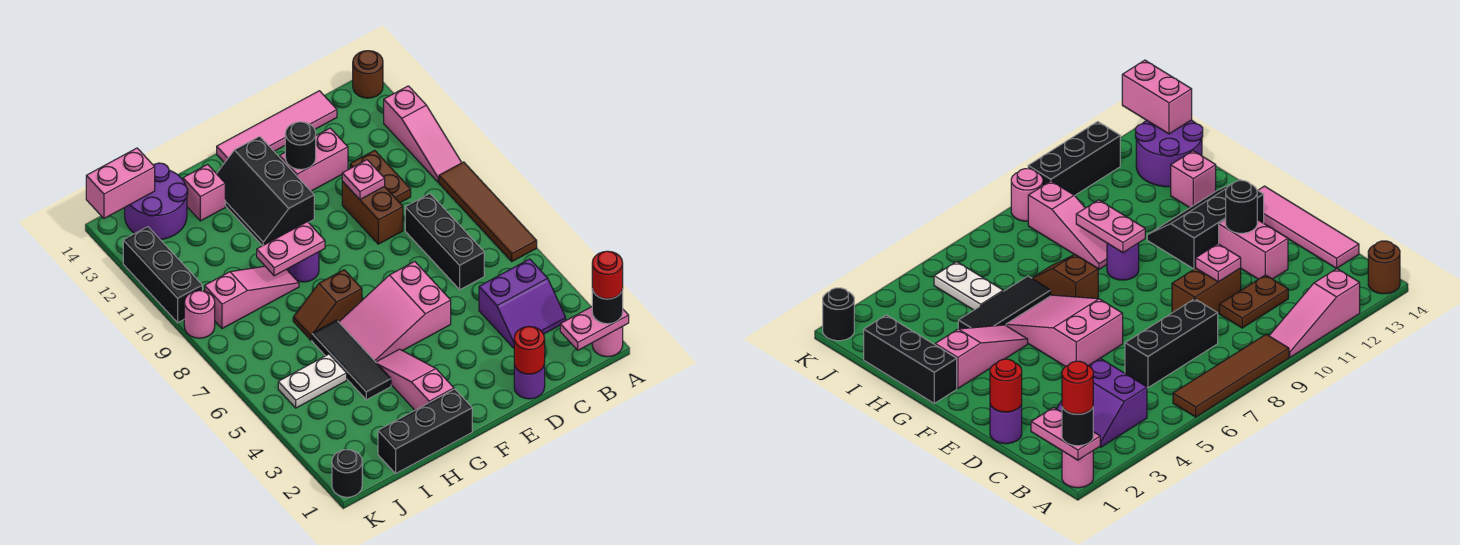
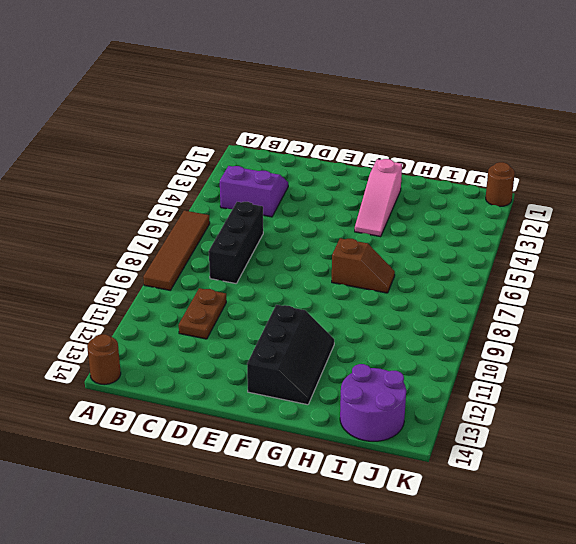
brown 1x1 round brick [486,162,515,206] -> black 1x1 round brick [332,450,362,497]
none -> pink 1x1 round brick [592,327,623,357]
none -> pink 1x3 slope [384,86,462,182]
none -> pink 1x4 tile [217,91,337,163]
none -> purple 1x1 round brick [514,363,545,399]

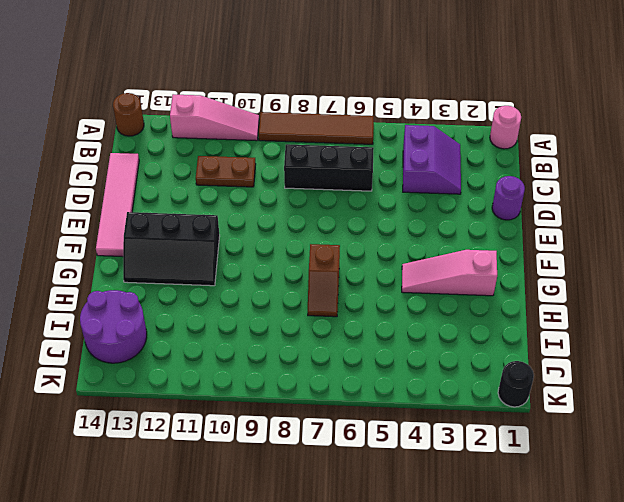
none -> brown 1x2 brick [342,181,403,244]
none -> pink 1x2 brick [279,128,348,191]
none -> pink 2x3 slope [339,261,451,362]
none -> black 1x3 brick [378,389,472,473]

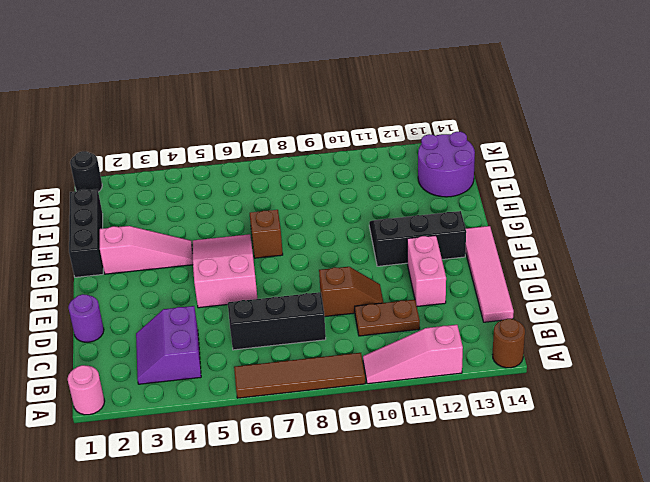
brown 1x2 slope [319,267,383,317] -> brown 1x2 brick [342,181,403,244]
none -> purple 1x1 round brick [289,252,319,282]
none -> black 1x3 tile [312,320,391,400]
none -> pink 1x3 slope [205,266,299,329]
none -> pink 1x1 brick [183,164,225,221]

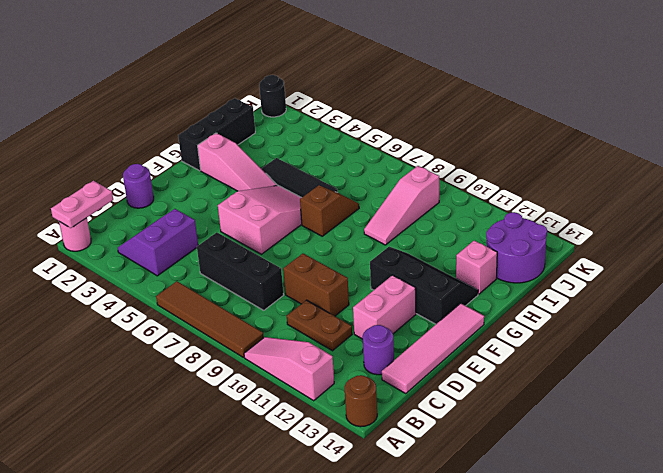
purple 1x1 round brick [363,325,394,375] -> purple 1x1 round brick moved to [289,252,319,282]
none -> white 1x2 plate [278,354,347,408]
none -> pink 1x1 round brick [184,291,215,338]
none -> black 1x3 brick [123,227,202,323]
none -> red 1x1 round brick [514,326,545,374]

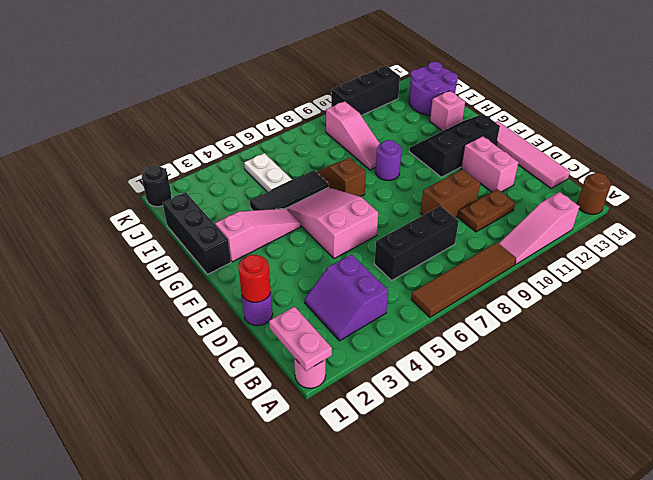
none -> pink 1x1 round brick [184,291,215,338]
none -> pink 1x1 plate [342,160,385,199]
none -> black 1x1 round brick [285,122,316,169]
none -> pink 1x2 plate [257,222,325,276]

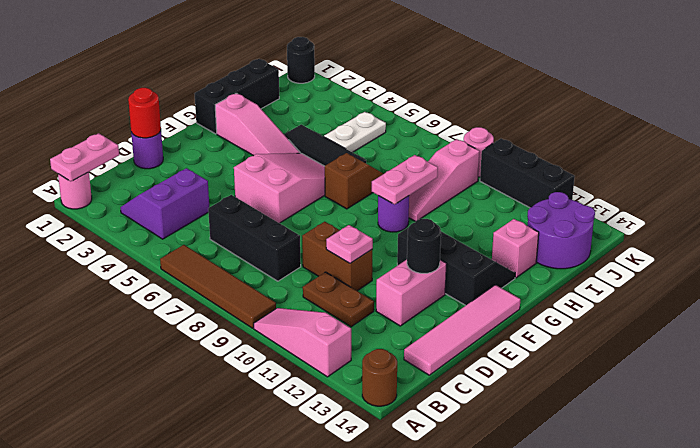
none -> pink 1x2 brick [86,148,155,218]
none -> black 1x1 round brick [592,289,623,324]
none -> red 1x1 round brick [592,251,623,299]

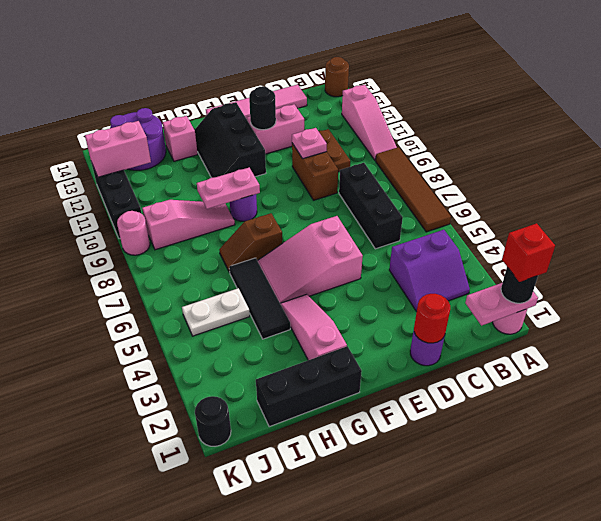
red 1x1 brick [502,223,555,282] -> red 1x1 round brick [592,251,623,299]
pink 1x2 brick [85,121,151,177] -> pink 1x2 brick moved to [86,148,155,218]

